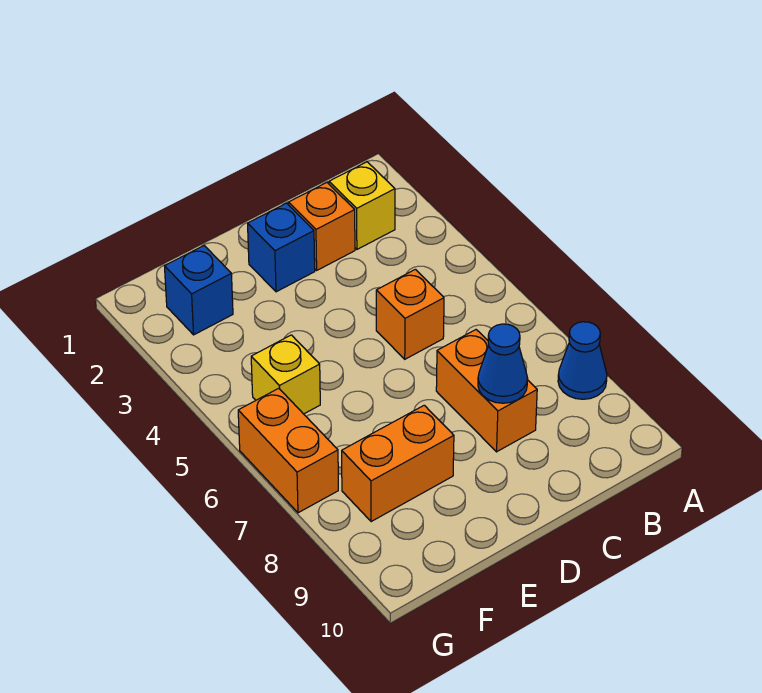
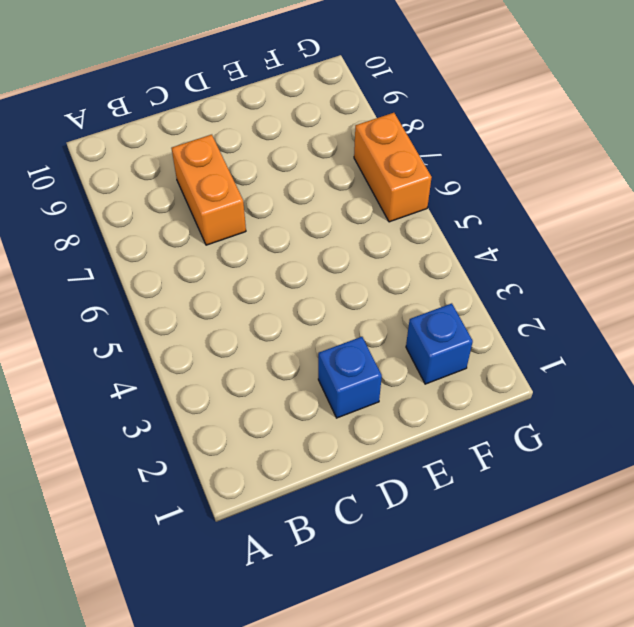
none -> blue 1x1 cone [558,322,607,399]
none -> yellow 1x1 brick [329,162,395,249]

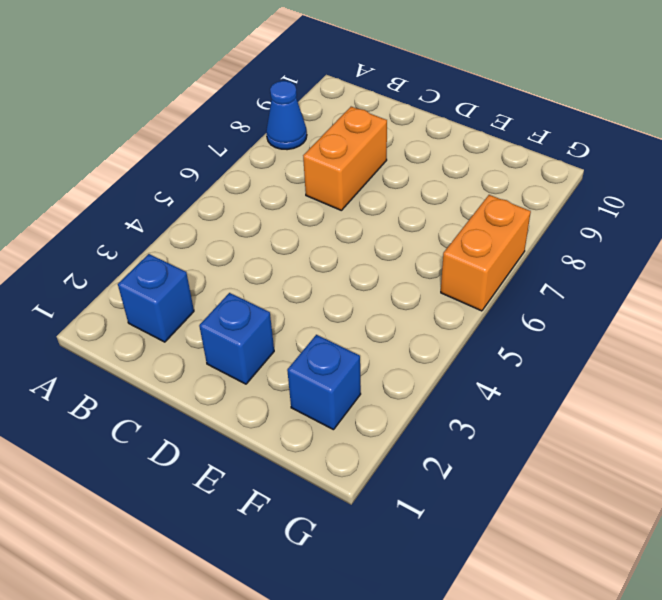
blue 1x1 brick [118,254,194,342] -> yellow 1x1 brick [329,162,395,249]
none -> orange 1x1 brick [288,183,355,270]
none -> orange 1x1 brick [376,269,444,359]

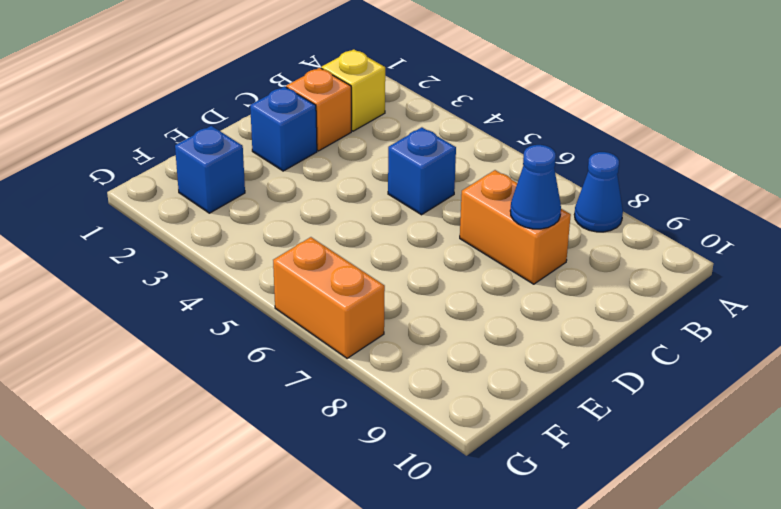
blue 1x1 brick [388,127,456,215] -> orange 1x1 brick [376,269,444,359]
none -> orange 1x2 brick [342,405,454,522]
none -> yellow 1x1 brick [251,335,320,414]

